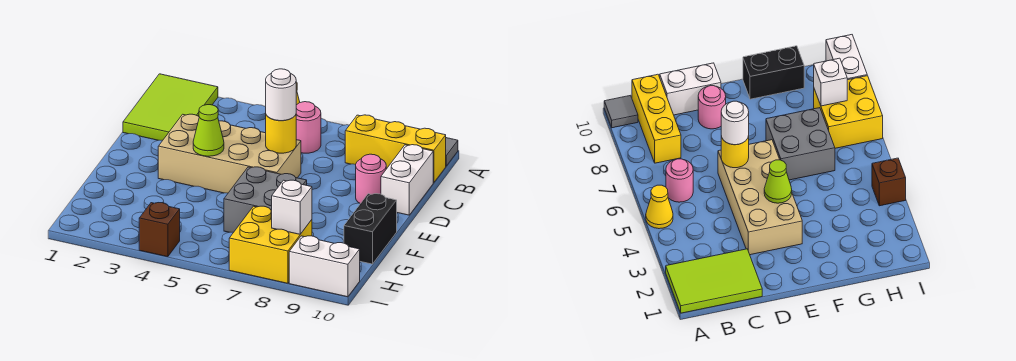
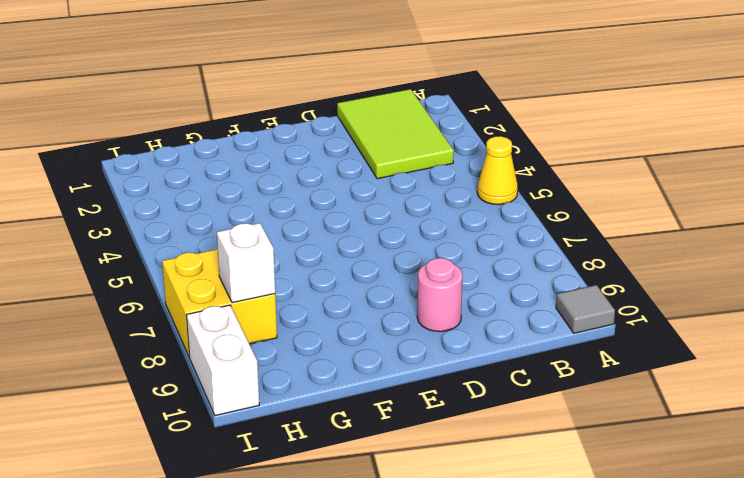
lime 2x3 tile [337,89,454,179] -> lime 2x3 tile turned to [123,74,218,140]
none -> pink 1x1 round brick [296,102,321,153]
none -> yellow 1x3 brick [345,115,446,183]
none -> white 1x2 brick [381,145,433,215]

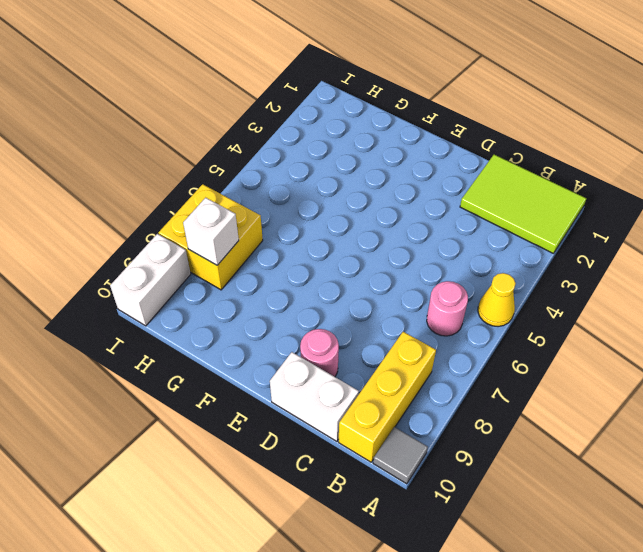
none -> tan 2x4 brick [158,114,301,193]
none -> grey 2x2 brick [224,167,307,232]
none -> black 1x2 brick [344,194,397,264]

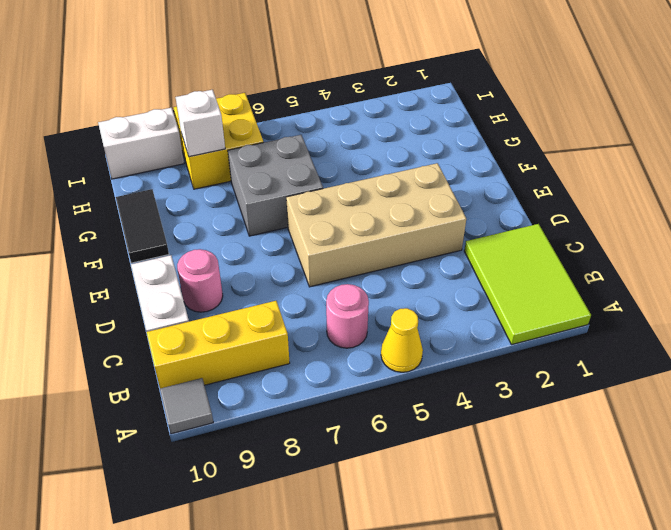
black 1x2 tile [116,189,169,263] -> black 1x2 brick [344,194,397,264]
none -> brown 1x1 brick [139,203,180,257]
none -> yellow 1x1 round brick [266,115,296,153]
none -> lime 1x1 cone [193,105,224,156]

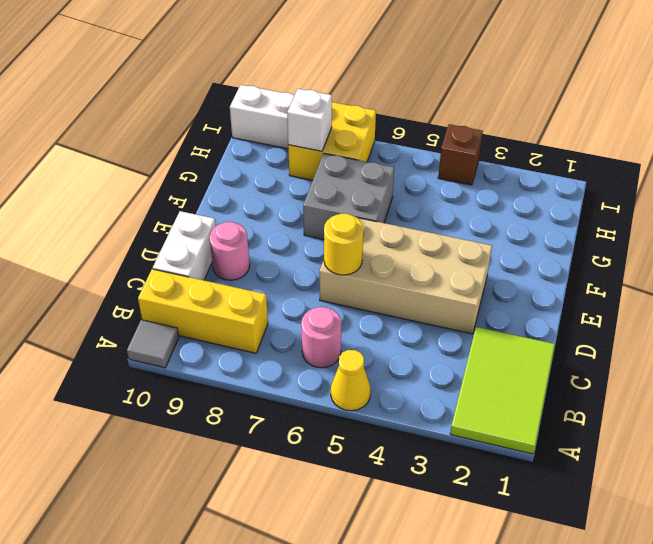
none -> black 1x2 brick [344,194,397,264]
none -> lime 1x1 cone [193,105,224,156]
none -> white 1x1 round brick [266,69,296,121]

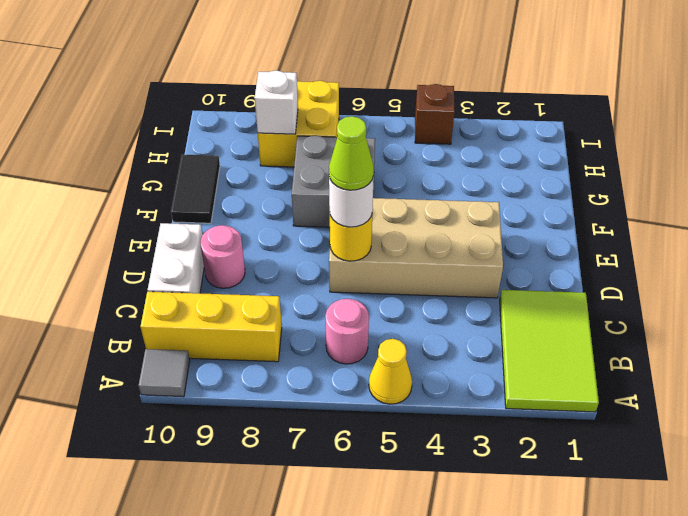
lime 1x1 cone [329,116,374,190] -> lime 1x1 cone moved to [193,105,224,156]
black 1x2 tile [171,155,220,223] -> black 1x2 brick [344,194,397,264]
none -> white 1x2 brick [289,236,360,297]

